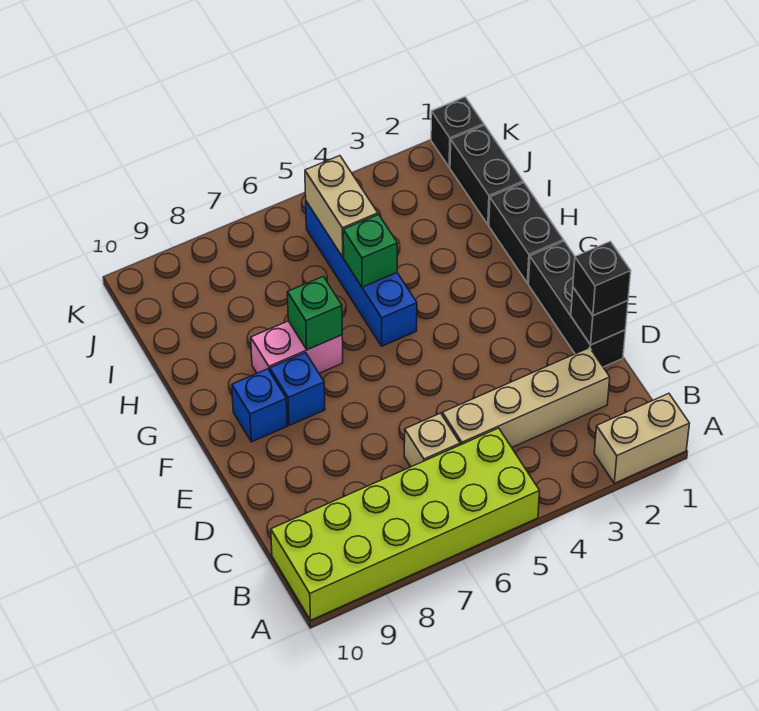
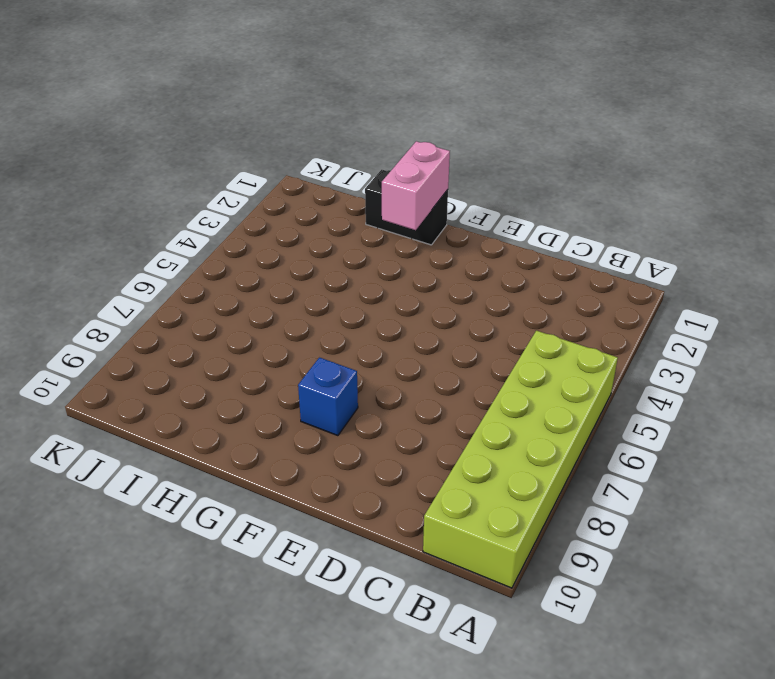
pink 1x2 brick [382,141,450,230] -> pink 1x2 brick moved to [251,321,343,373]
none -> tan 1x2 brick [594,393,689,483]
none -> tan 1x4 brick [442,348,610,447]
none -> tan 1x1 brick [404,413,460,467]

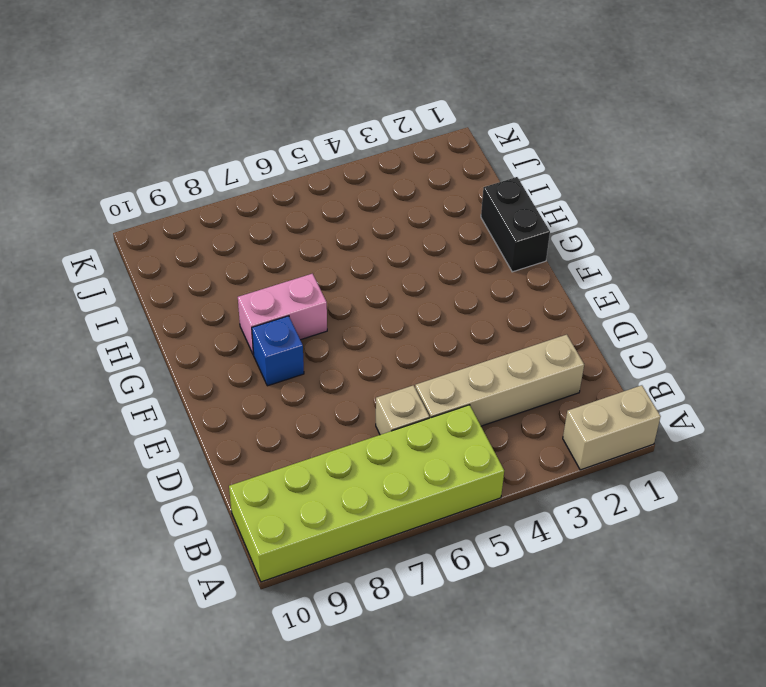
none -> black 1x3 brick [528,241,625,367]
none -> blue 1x1 brick [232,369,287,442]
none -> blue 1x4 brick [306,201,417,346]

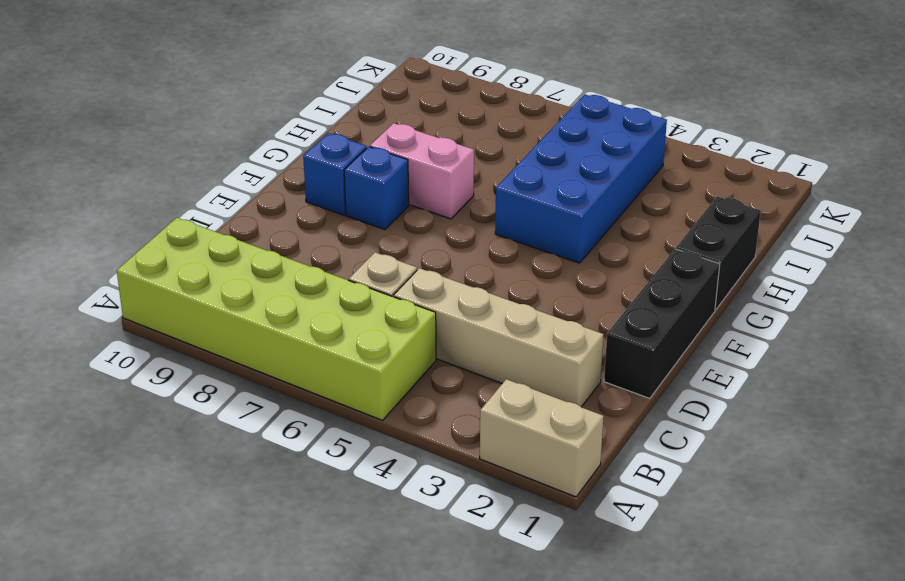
blue 2x4 brick [495,95,667,263] -> blue 1x4 brick [306,201,417,346]
none -> black 1x2 brick [450,125,523,225]
none -> black 1x1 brick [431,97,484,167]
none -> black 1x1 brick [571,287,628,345]

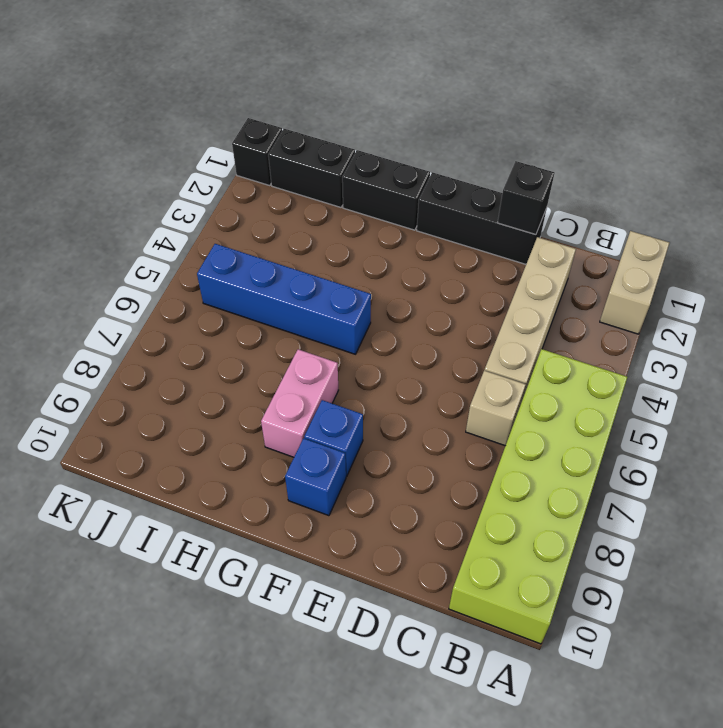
none -> green 1x1 brick [287,277,342,350]
none -> green 1x1 brick [343,214,397,287]
none -> tan 1x2 brick [305,156,378,257]

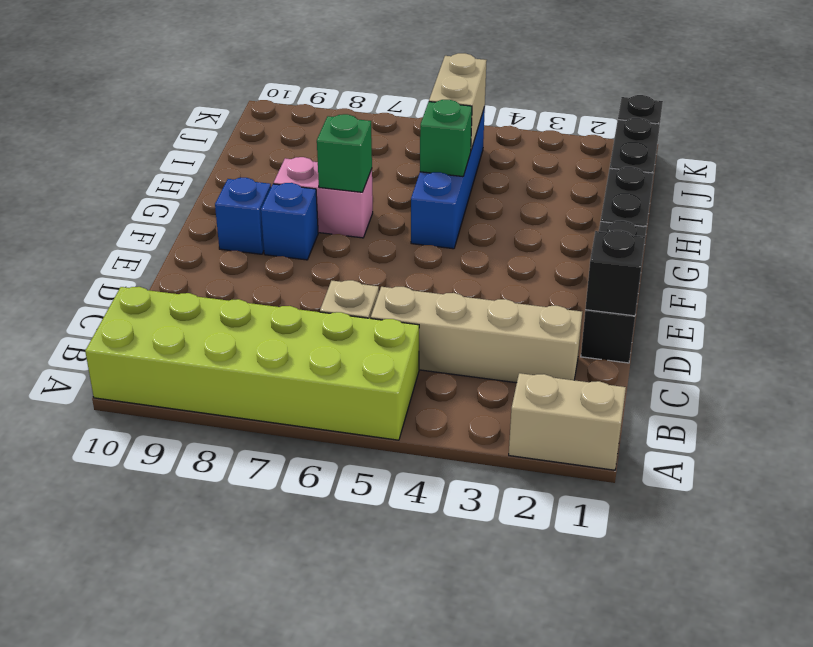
none -> black 1x1 brick [573,241,631,316]

